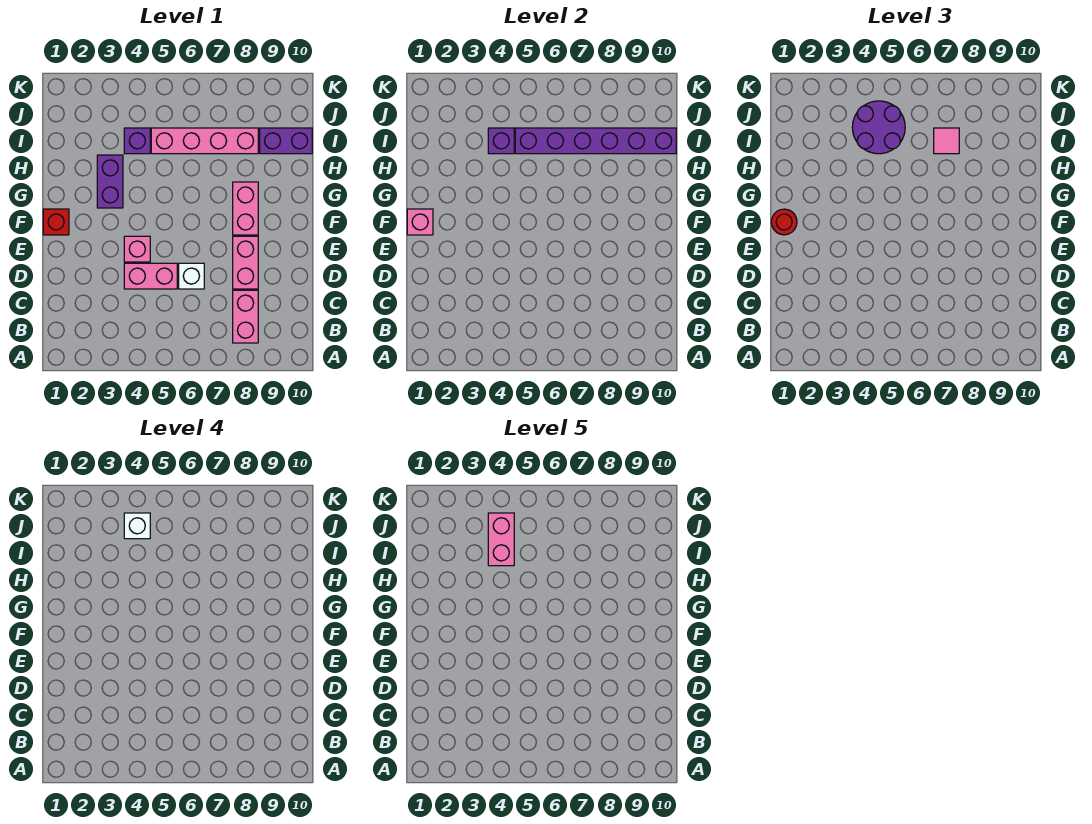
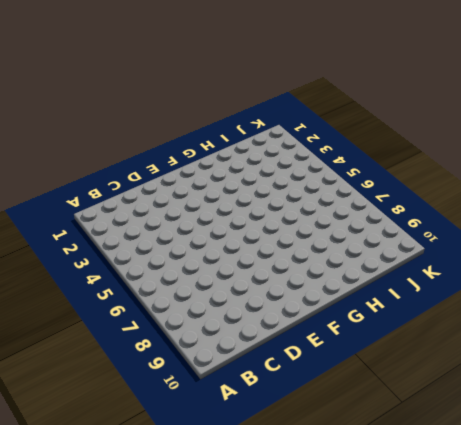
none -> pink 1x2 brick [233,290,258,343]
none -> pink 1x2 brick [124,263,177,289]
none -> white 1x1 brick [179,263,204,289]

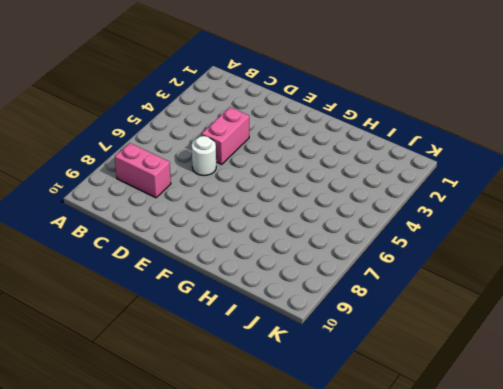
white 1x1 round brick [192,136,216,176] -> white 1x1 brick [179,263,204,289]
none -> pink 1x2 brick [233,236,258,289]
none -> pink 1x1 brick [124,236,150,262]
none -> red 1x1 brick [43,209,69,235]

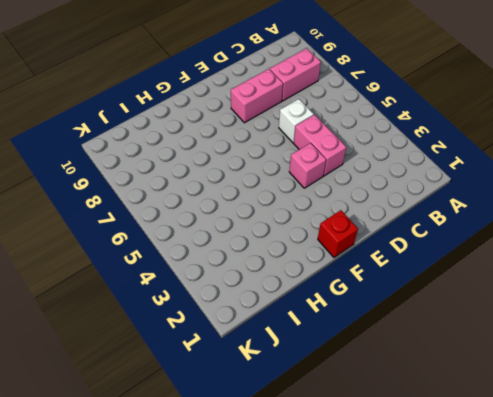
none -> pink 1x2 brick [233,182,258,235]
none -> purple 1x2 brick [97,155,123,208]
none -> purple 1x1 brick [124,128,150,154]

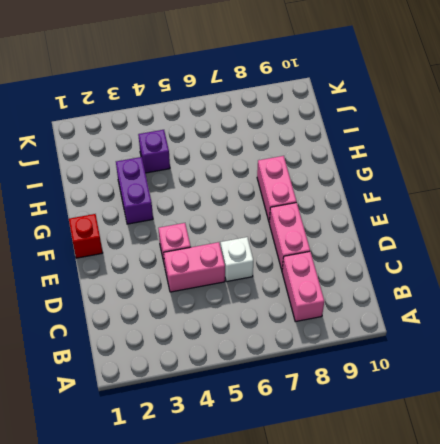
none -> pink 1x4 brick [151,128,258,154]
none -> purple 1x2 brick [260,128,312,154]
none -> pink 1x1 brick [407,209,433,235]

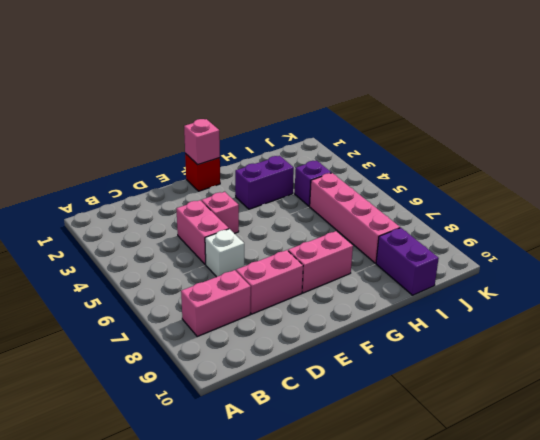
none -> purple 1x1 brick [488,128,514,154]
none -> purple 1x6 brick [515,128,676,154]
none -> red 1x1 round brick [771,209,797,235]

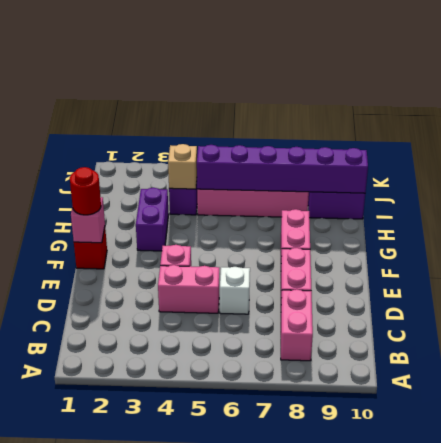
tan 1x1 brick [168,144,197,189] -> purple 1x1 brick [488,128,514,154]
none -> purple 2x2 round brick [852,101,905,154]
none -> pink 1x1 tile [934,128,959,154]
none -> white 1x1 brick [124,513,150,539]

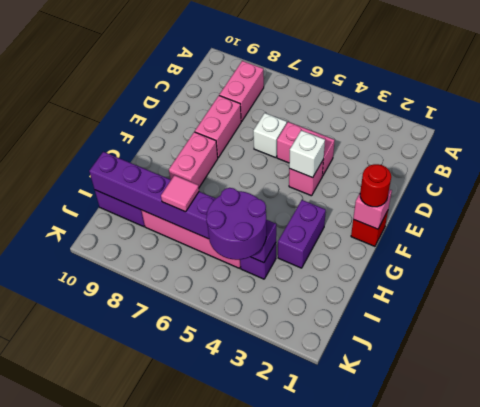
white 1x1 brick [289,130,325,178] -> white 1x1 brick moved to [124,513,150,539]
none -> pink 1x2 brick [488,513,514,566]

